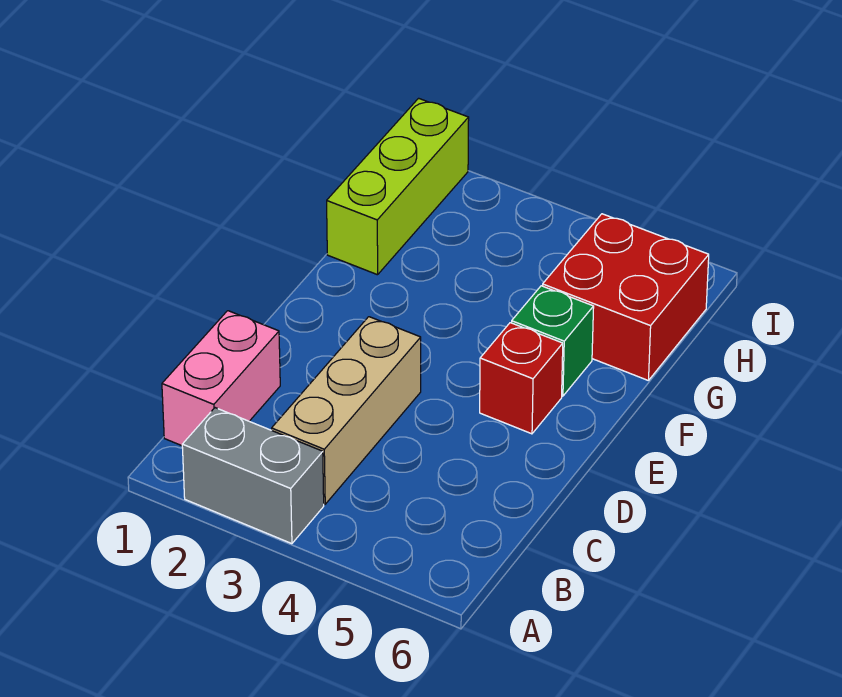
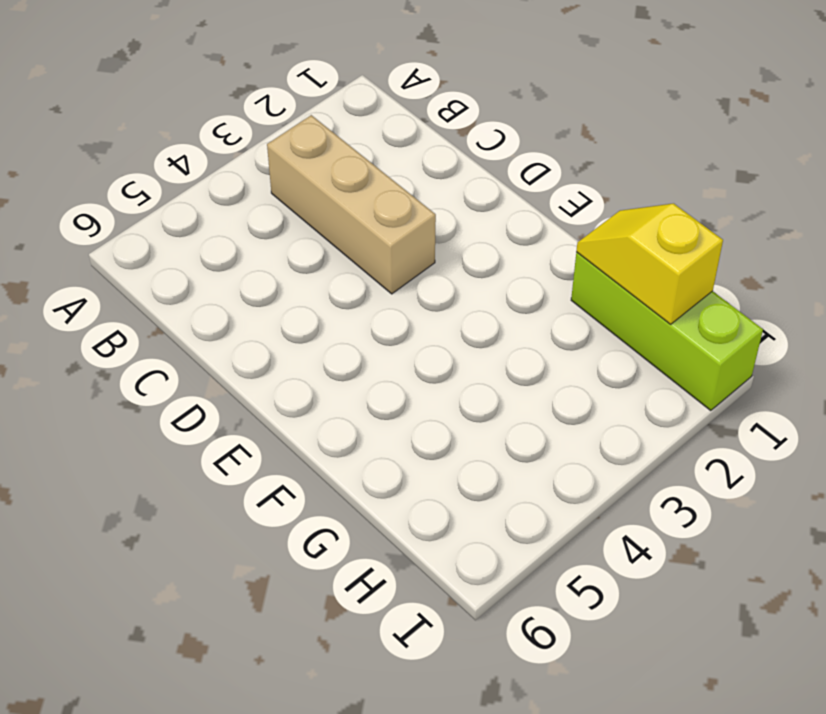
yellow 1x2 slope [576,204,723,324] -> none
none -> grey 1x2 brick [182,408,324,544]
none -> pink 1x2 brick [162,311,280,446]

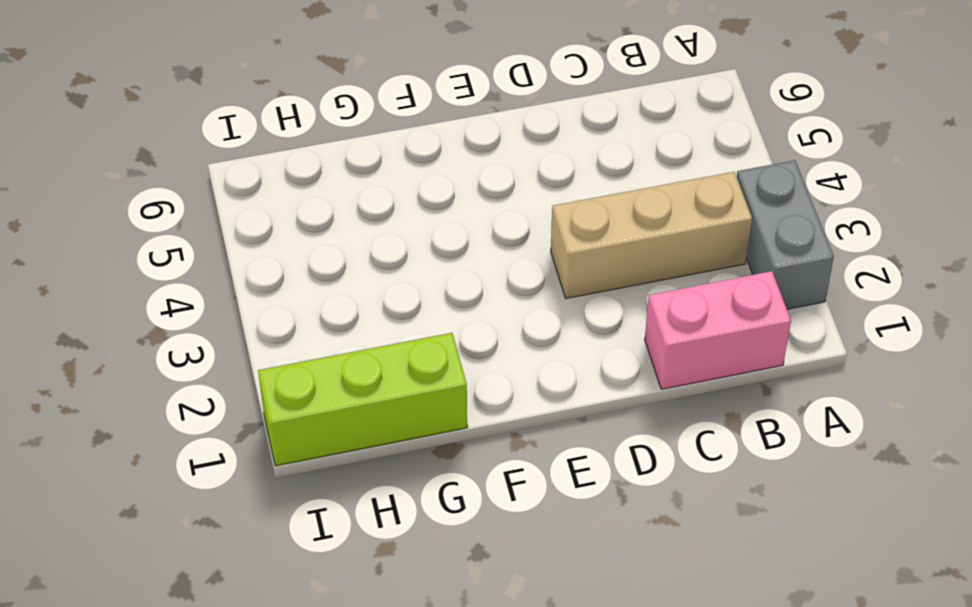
none -> red 1x1 brick [480,323,563,434]
none -> green 1x1 brick [512,286,594,396]

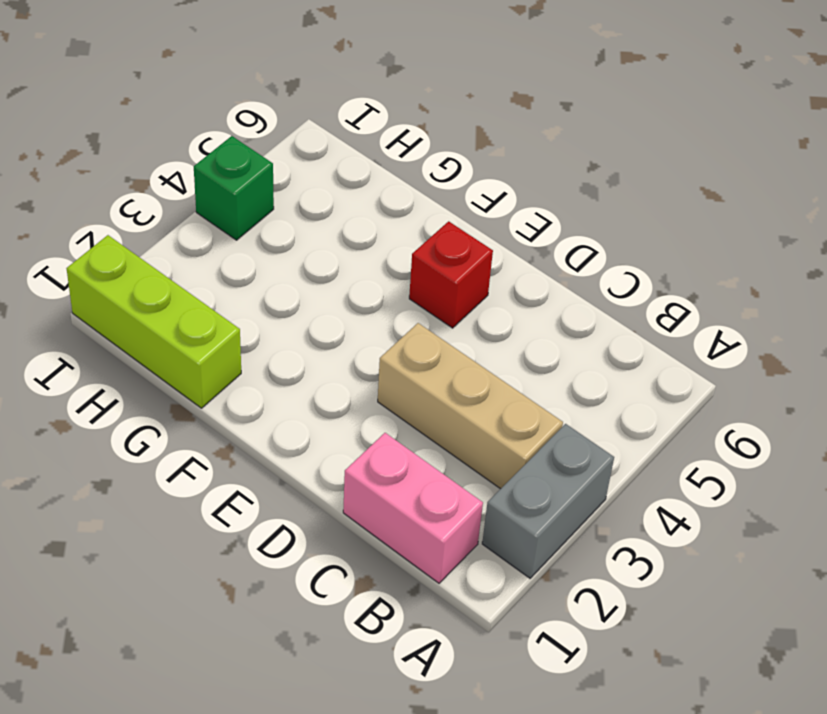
green 1x1 brick [194,136,274,240] -> green 1x1 brick moved to [512,286,594,396]
none -> red 2x2 brick [543,214,709,381]

